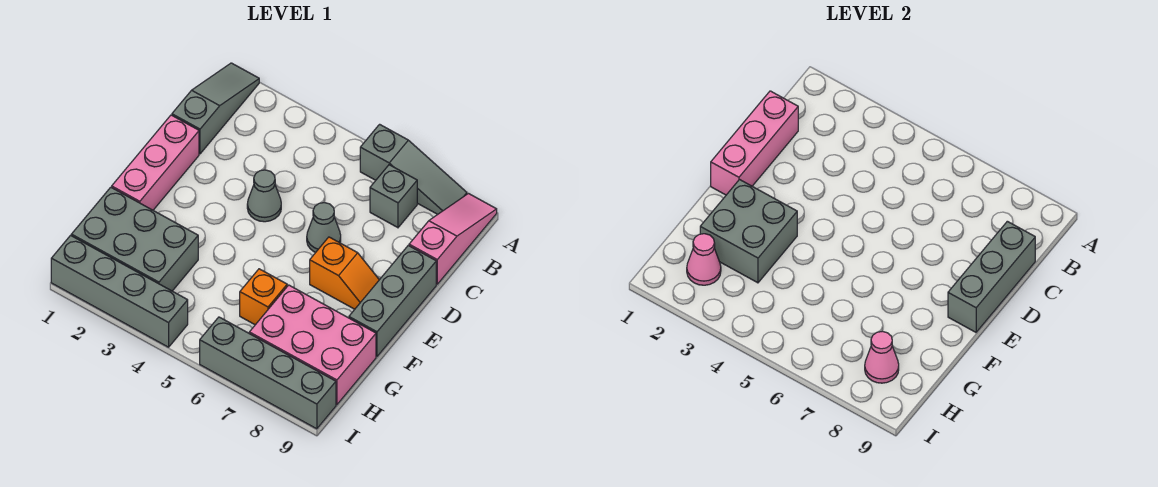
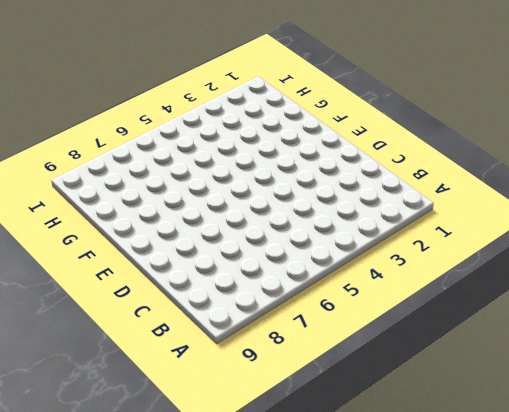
none -> grey 1x3 slope [172,63,259,154]
none -> grey 1x3 slope [360,124,467,214]
none -> pink 1x3 slope [409,194,497,284]

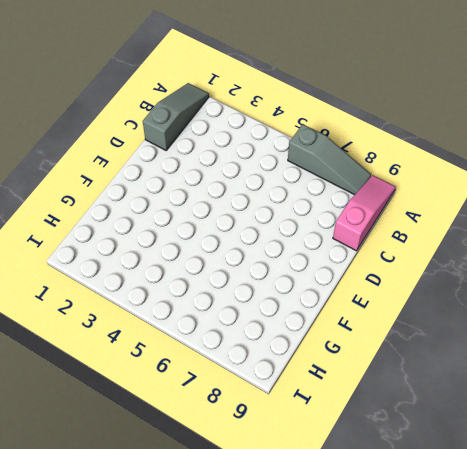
none -> grey 1x1 brick [370,165,417,228]
none -> pink 1x3 brick [112,115,199,210]
none -> grey 1x1 cone [247,170,281,222]

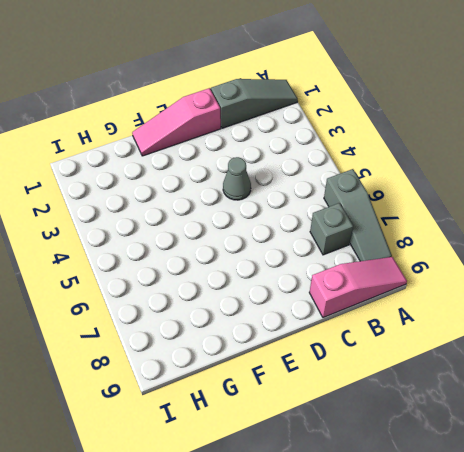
pink 1x3 slope [132,88,221,156] -> pink 1x3 brick [112,115,199,210]
none -> grey 1x1 cone [307,203,341,252]
none -> grey 1x3 brick [349,246,436,356]
none -> orange 1x2 slope [310,237,379,309]

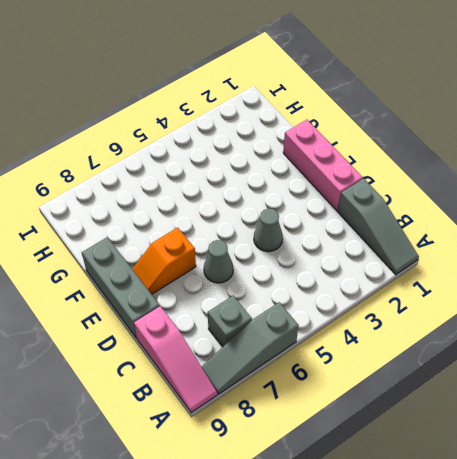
none -> grey 2x3 brick [71,187,198,291]
none -> orange 1x1 brick [240,269,287,325]
none -> pink 2x3 brick [249,285,376,405]

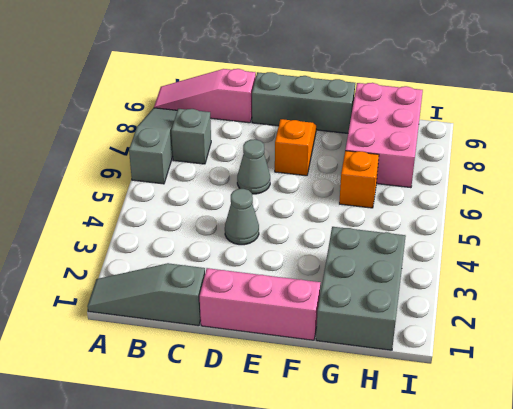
none -> grey 1x4 brick [51,235,188,347]
none -> grey 1x4 brick [200,317,336,429]
none -> pink 1x3 brick [711,91,798,195]

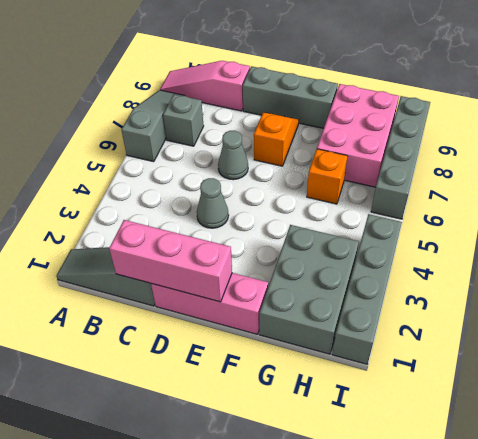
none -> grey 1x3 brick [948,221,1035,332]
none -> grey 2x2 brick [700,180,797,283]
none -> pink 1x1 cone [687,234,721,285]

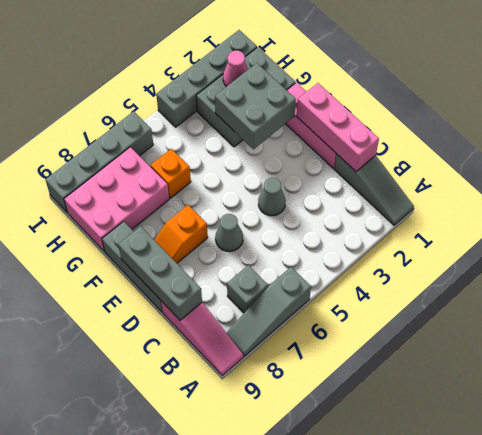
none -> pink 1x1 cone [865,331,899,383]

